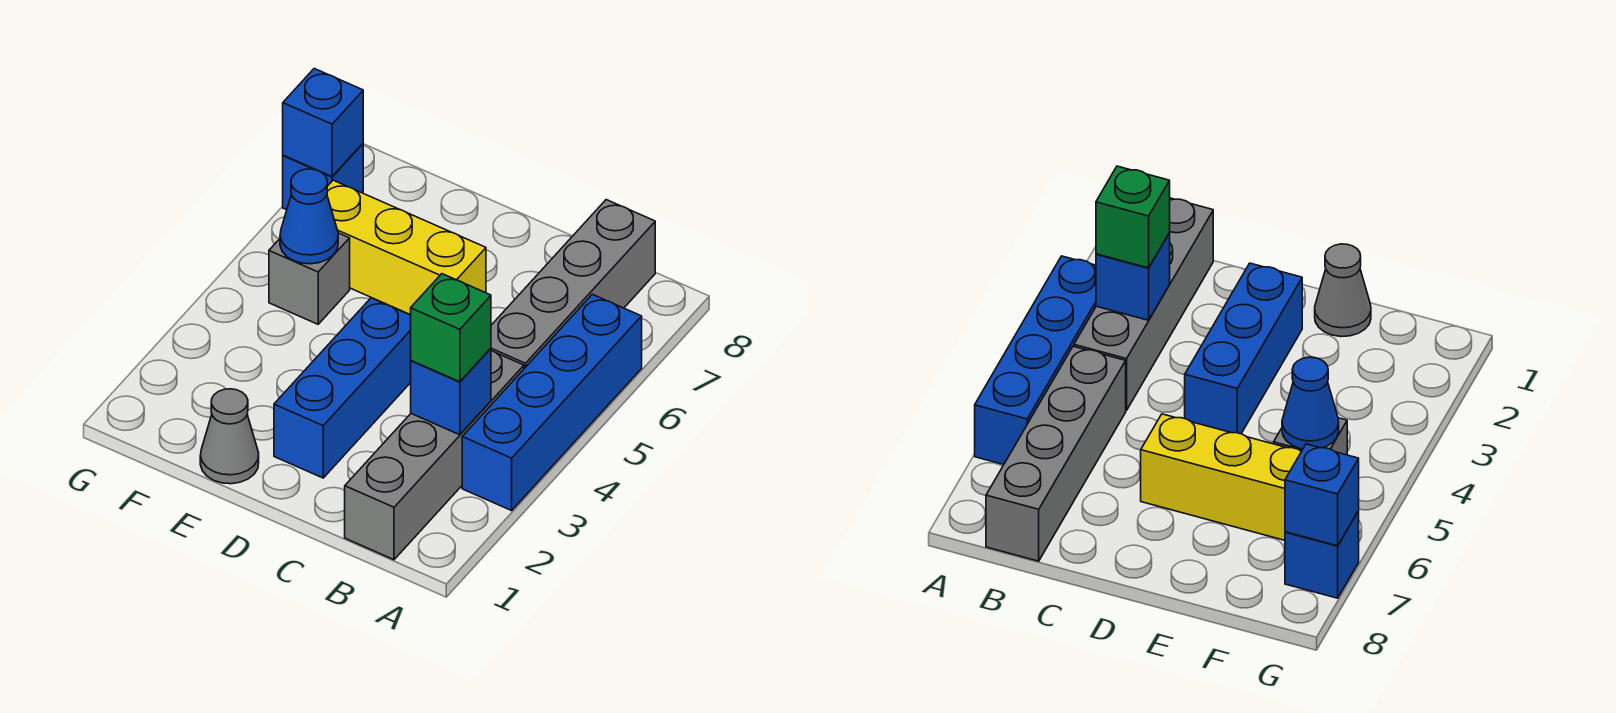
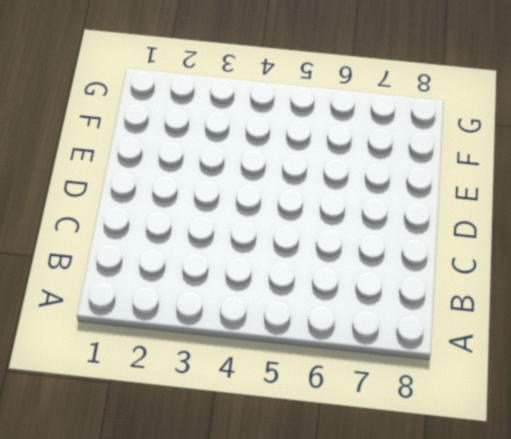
none -> blue 1x4 brick [462,294,642,511]
none -> grey 1x4 brick [345,351,524,560]
none -> grey 1x4 brick [491,200,655,368]

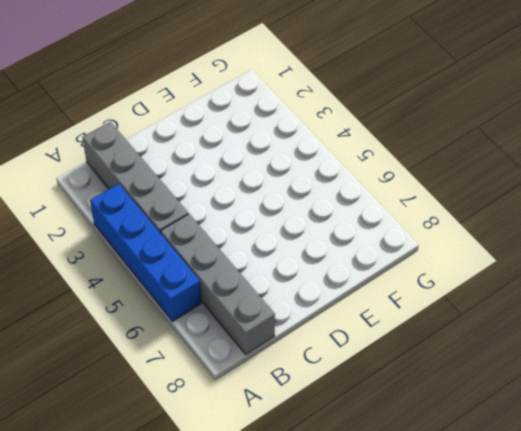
none -> blue 1x3 brick [274,298,411,478]
none -> yellow 1x3 brick [327,180,486,315]
none -> grey 1x1 cone [200,389,259,484]

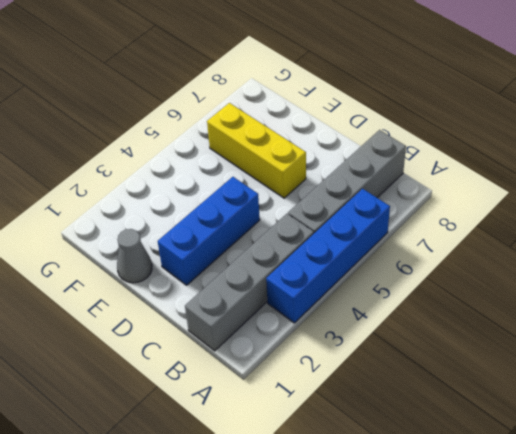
none -> grey 1x1 brick [269,233,350,324]
none -> blue 1x1 brick [283,144,363,210]
none -> blue 1x1 brick [411,348,491,435]

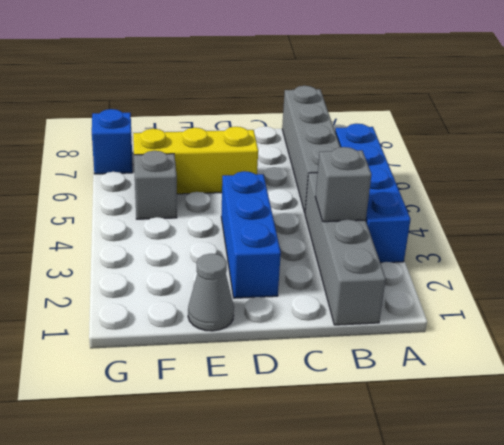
grey 1x1 brick [315,147,371,222] -> blue 1x1 brick [411,348,491,435]
none -> blue 1x1 cone [280,169,338,264]
none -> blue 1x1 brick [283,69,363,177]
none -> green 1x1 brick [411,274,491,382]

